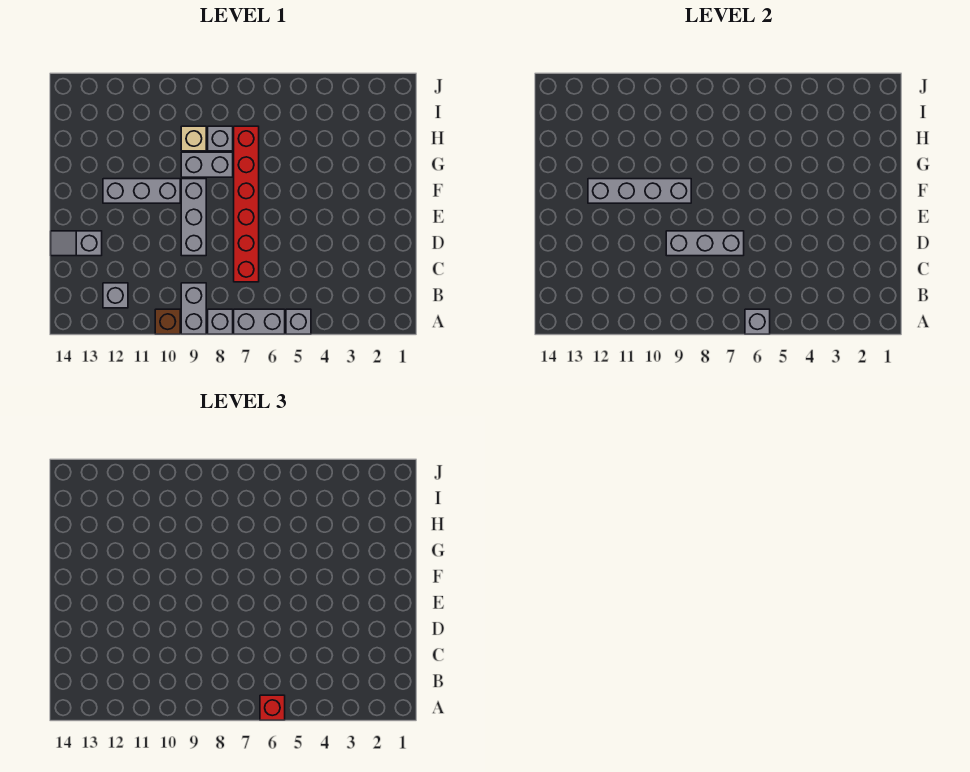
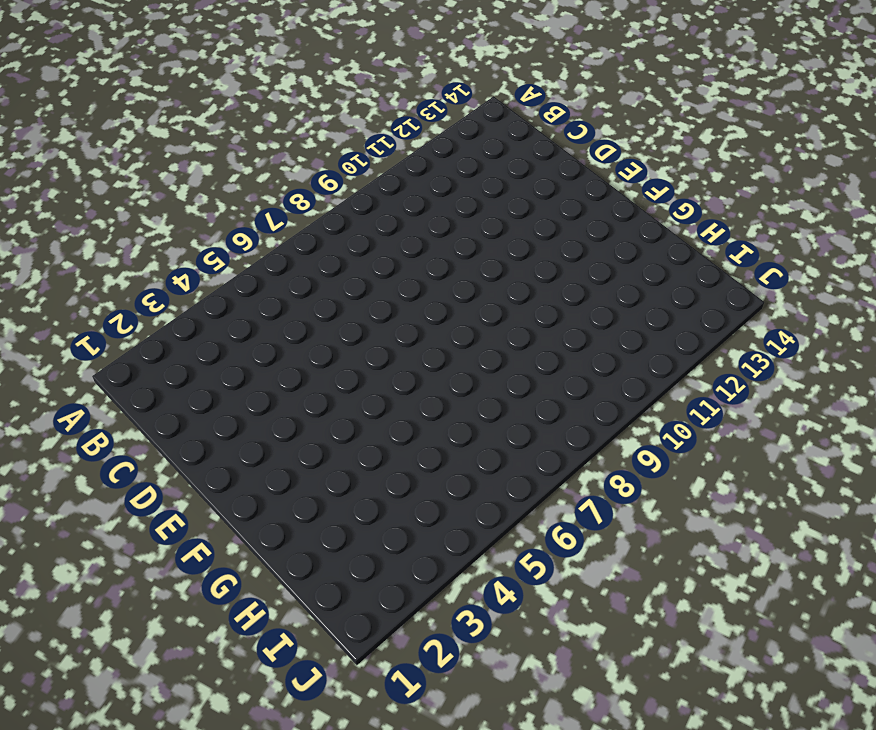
none -> grey 1x1 brick [286,309,311,334]
none -> grey 1x2 brick [234,309,285,334]
none -> grey 1x1 brick [208,309,233,334]

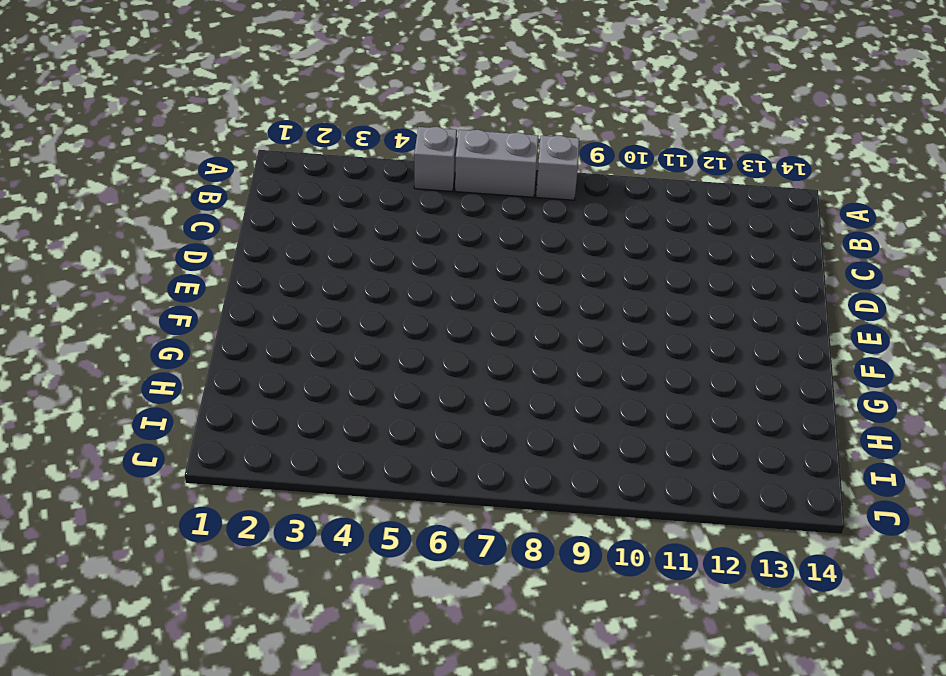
none -> grey 1x2 brick [181,283,206,334]
none -> brown 1x1 brick [155,309,180,334]
none -> grey 1x1 brick [103,283,128,308]

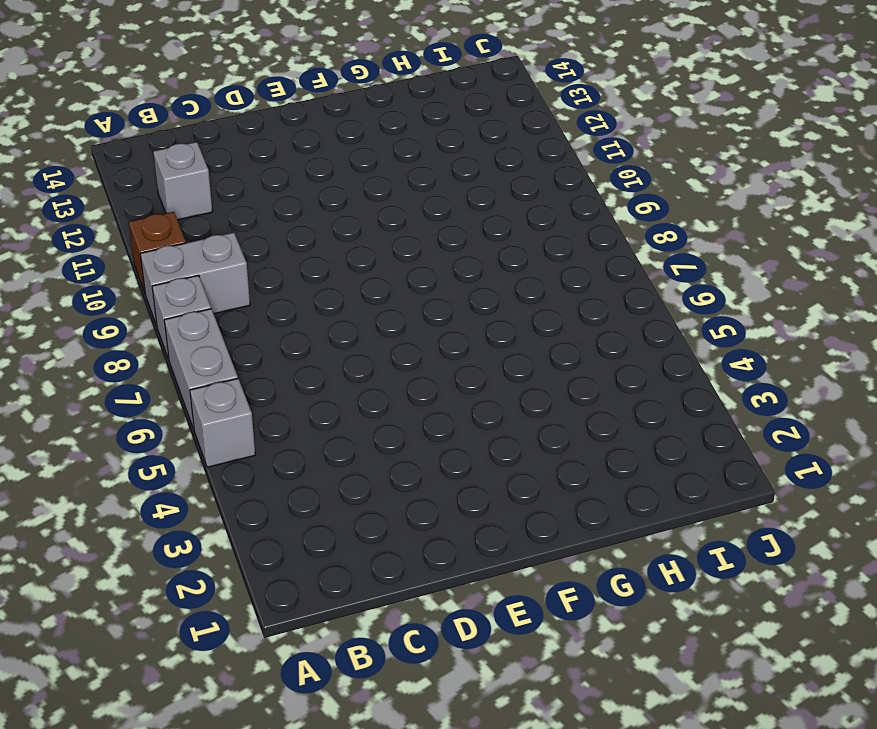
none -> red 1x6 brick [234,126,259,282]
none -> grey 1x3 brick [181,179,206,256]
none -> grey 1x2 slope [51,231,102,256]

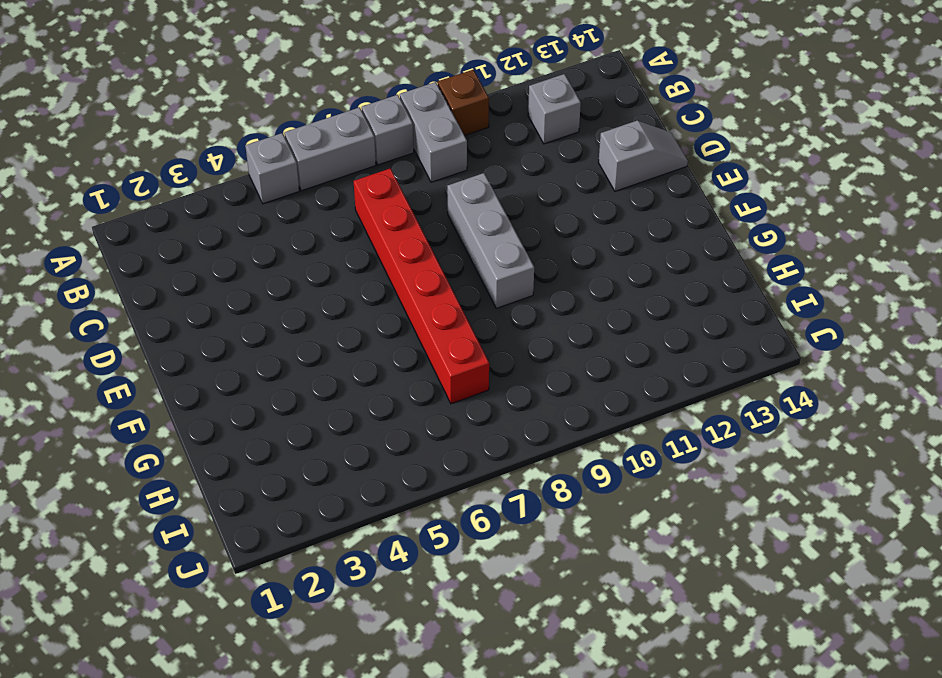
none -> grey 1x3 brick [103,179,180,203]
none -> grey 1x2 brick [181,152,233,177]
none -> grey 1x1 brick [208,126,233,151]

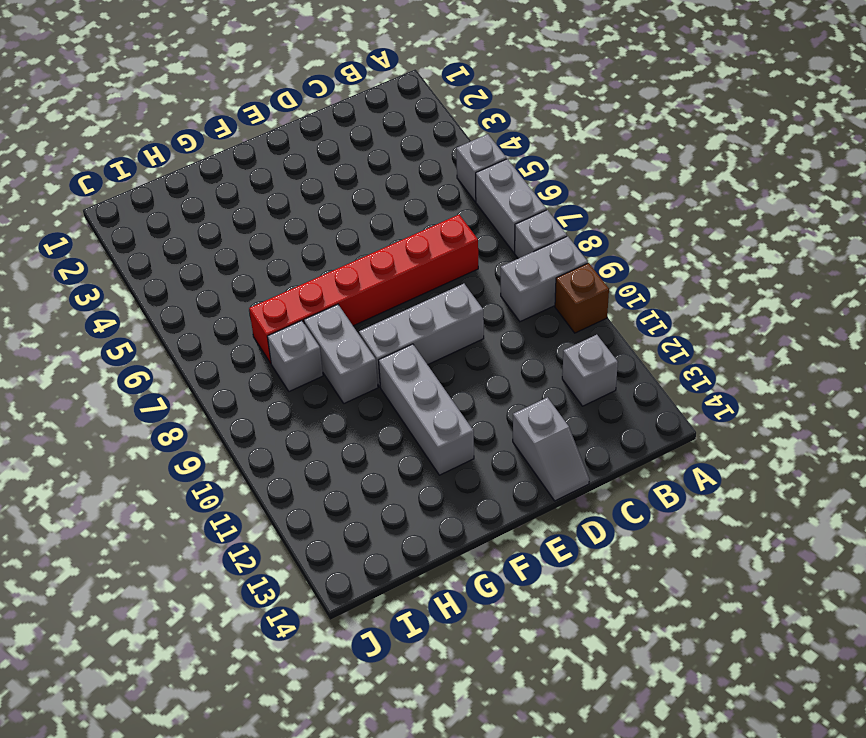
none -> tan 1x1 brick [181,126,206,151]
none -> grey 1x1 brick [745,309,770,334]
none -> grey 1x3 brick [666,231,744,256]

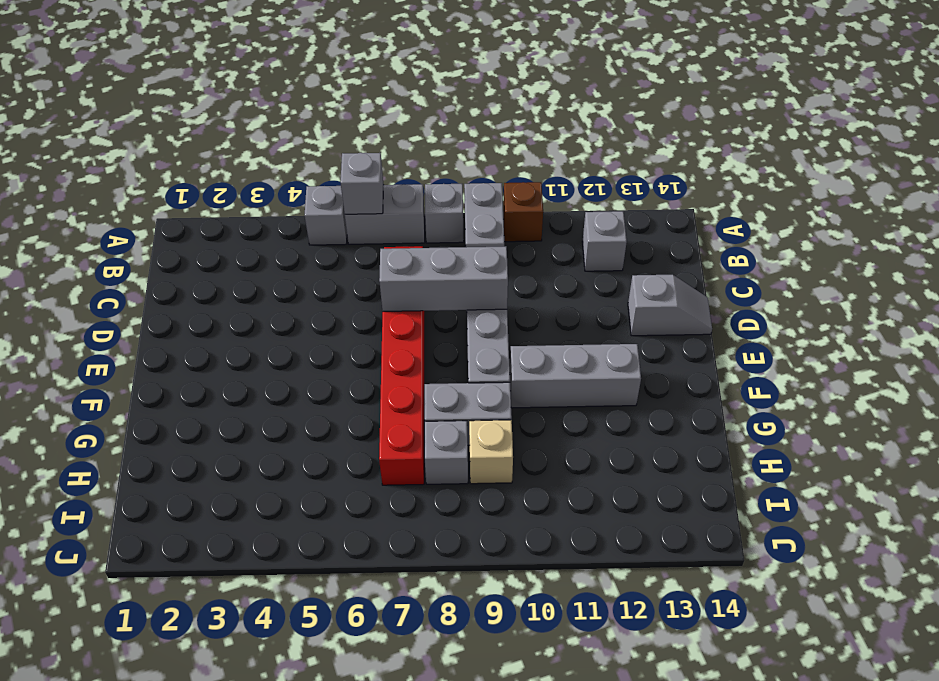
none -> grey 1x4 brick [588,179,691,203]
none -> red 1x1 brick [260,695,285,720]

